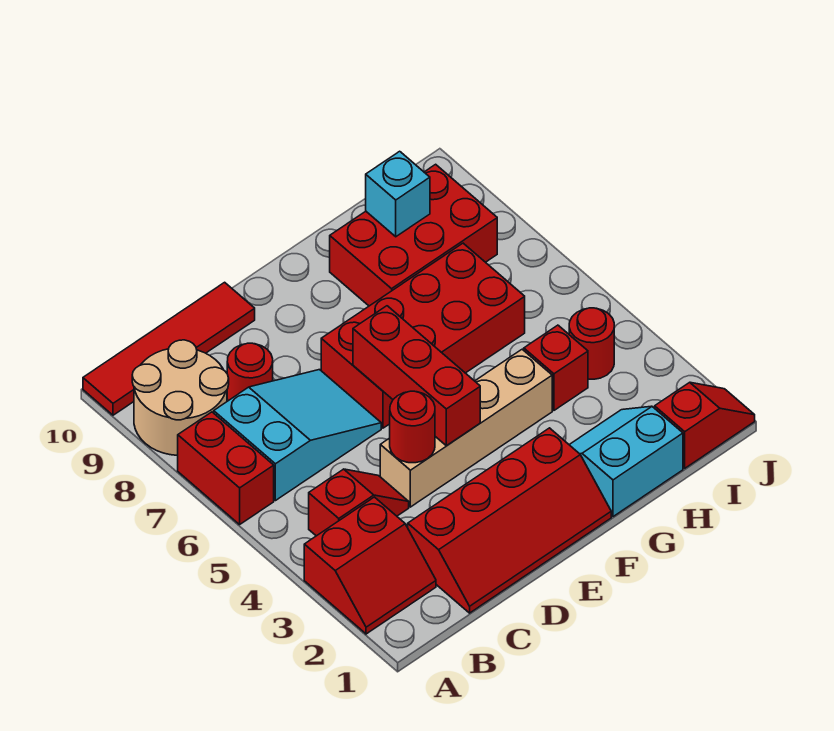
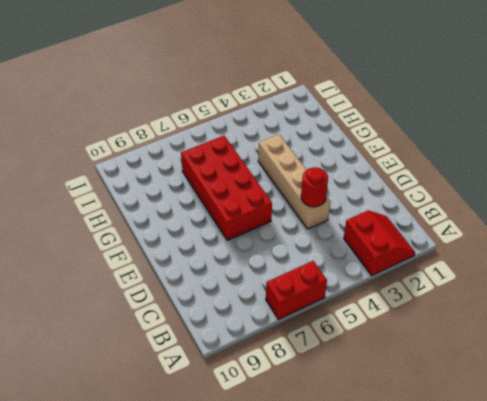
none -> tan 2x2 round brick [132,340,229,456]
none -> red 1x4 tile [83,282,255,415]
none -> red 1x2 slope [309,469,409,536]

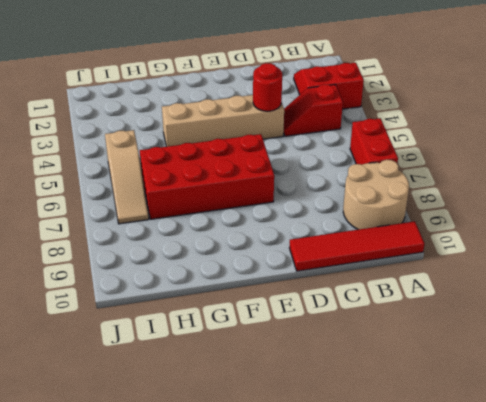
tan 1x3 slope [105,130,149,224] -> none
none -> cyan 2x3 slope [214,370,381,501]
none -> red 2x4 slope [408,428,611,613]
none -> red 1x1 round brick [227,343,273,401]

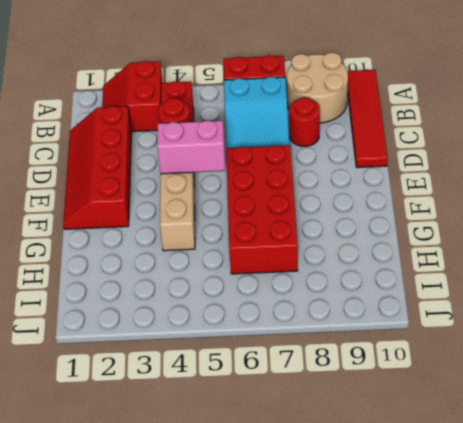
pink 1x2 brick [157,121,225,174] -> red 1x3 brick [353,306,480,446]
none -> cyan 2x2 slope [569,406,683,517]
none -> red 2x3 brick [330,164,497,306]
none -> red 1x1 brick [524,325,588,410]

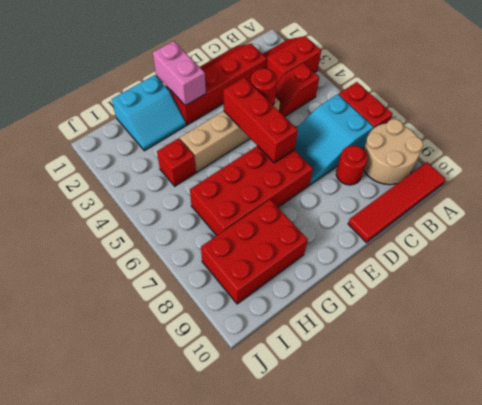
pink 1x2 brick [153,41,206,106] -> none
none -> red 1x2 slope [655,382,755,468]
none -> red 1x1 round brick [569,308,614,379]
none -> cyan 1x1 brick [366,151,430,237]

